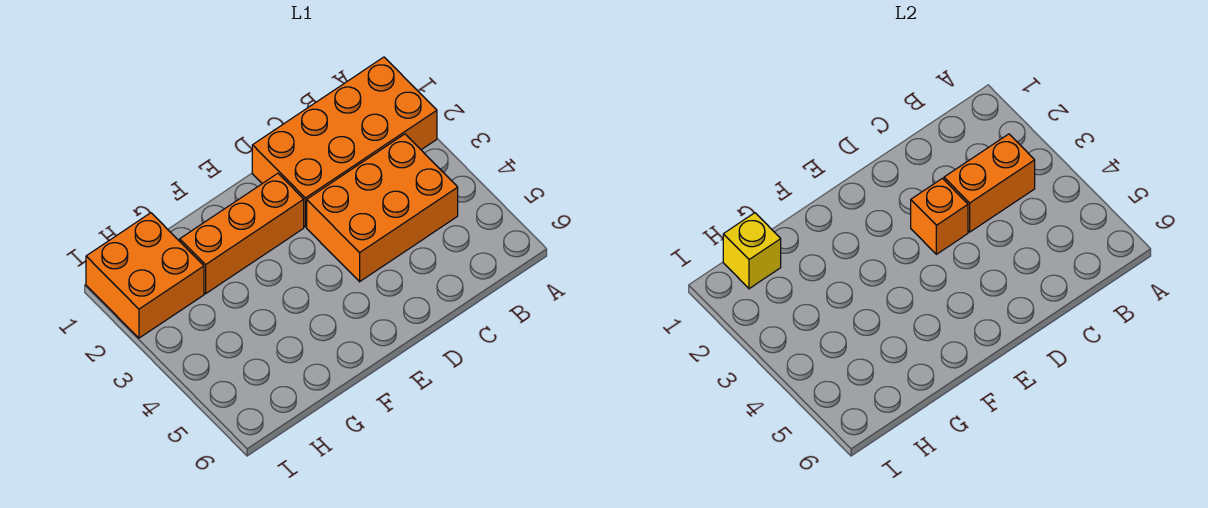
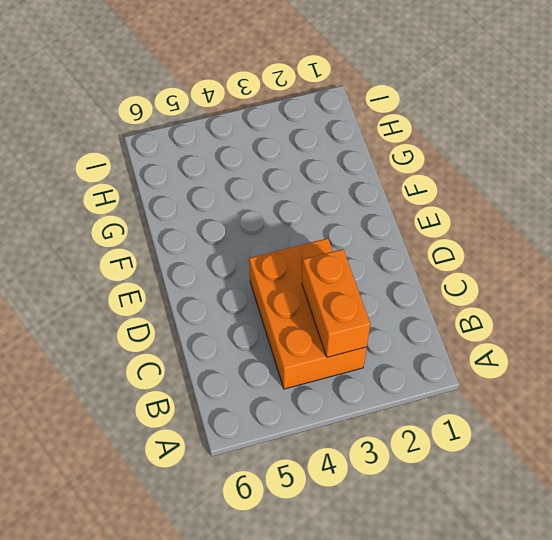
none -> orange 2x4 brick [252,57,437,227]
none -> orange 1x3 brick [180,173,304,294]

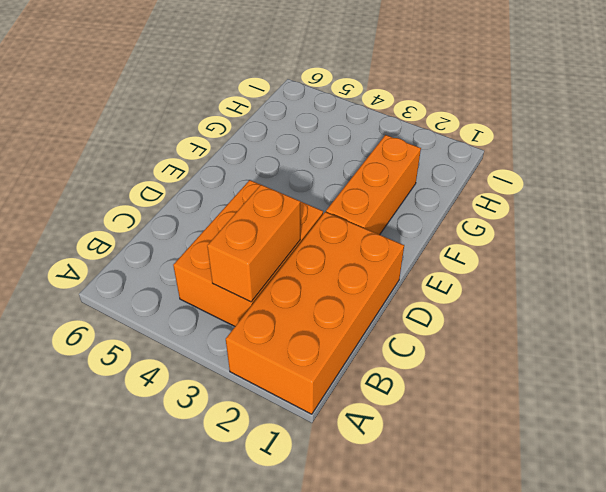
none -> orange 2x2 brick [86,213,204,338]
none -> orange 1x1 brick [911,178,968,254]

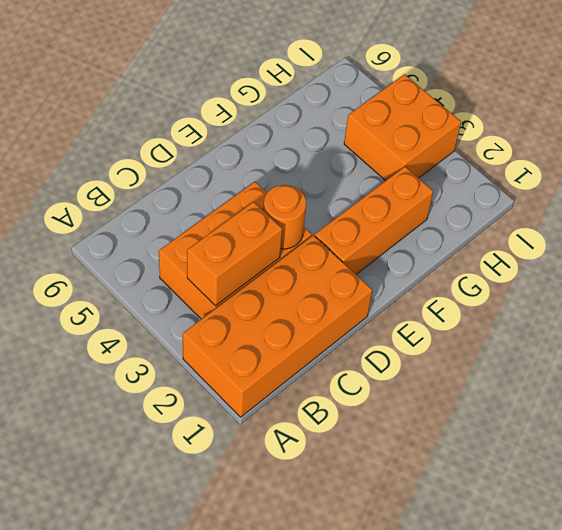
orange 1x1 round brick [264,185,306,249] -> orange 1x1 brick [911,178,968,254]
orange 2x2 brick [344,74,461,181] -> orange 2x2 brick moved to [86,213,204,338]
none -> yellow 1x1 brick [723,213,781,289]

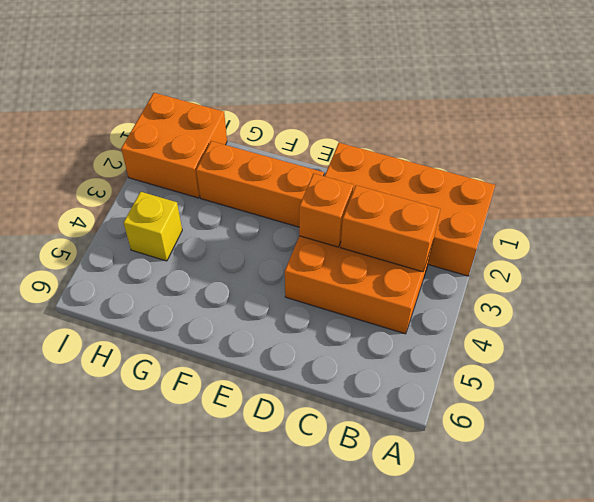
yellow 1x1 brick [124,192,182,261] -> yellow 1x1 brick moved to [723,213,781,289]

